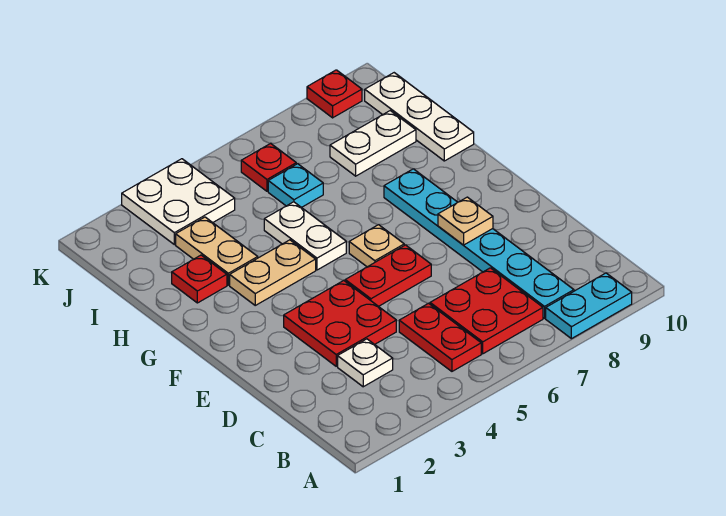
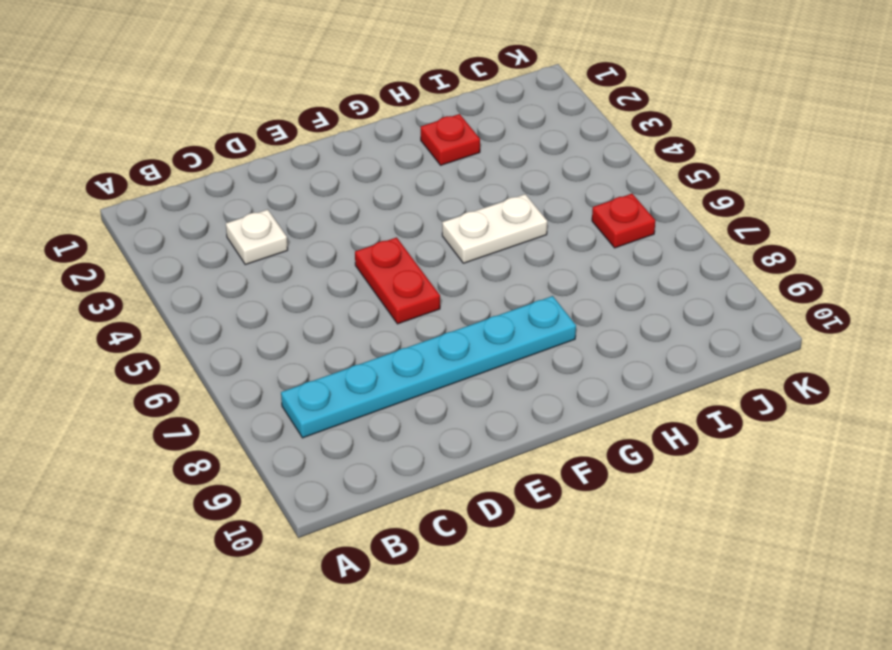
none -> cyan 1x2 plate [546,273,632,339]
none -> red 1x2 plate [399,303,481,371]
none -> red 2x2 plate [430,268,543,354]

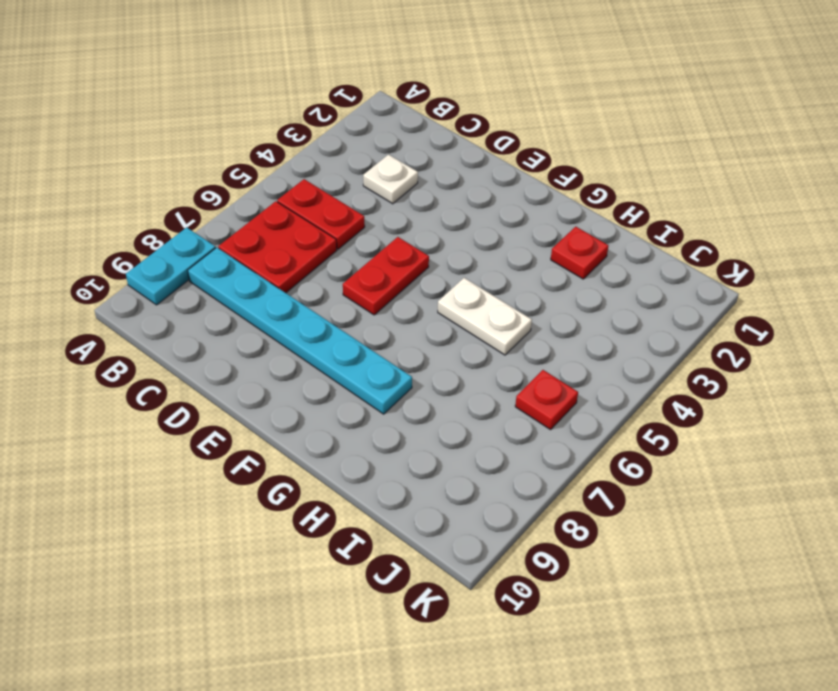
none -> red 2x2 plate [284,281,396,366]
none -> tan 1x1 plate [349,225,404,267]
none -> tan 1x2 plate [230,240,316,305]

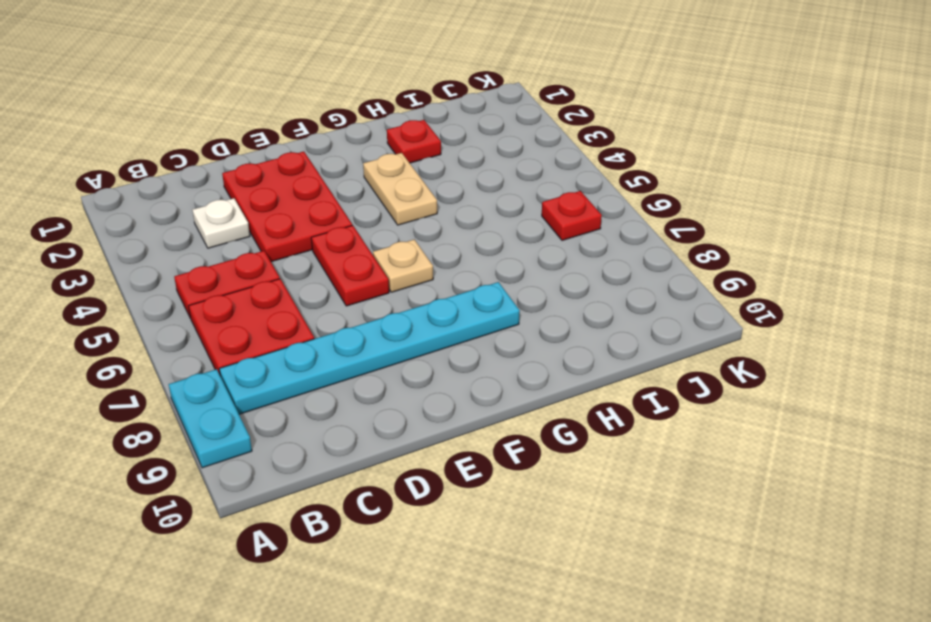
red 2x3 plate [222,152,352,262] -> red 2x2 plate [284,281,396,366]
none -> white 1x2 plate [264,202,346,270]
none -> tan 1x2 plate [176,217,258,285]
none -> white 1x3 plate [365,73,474,161]

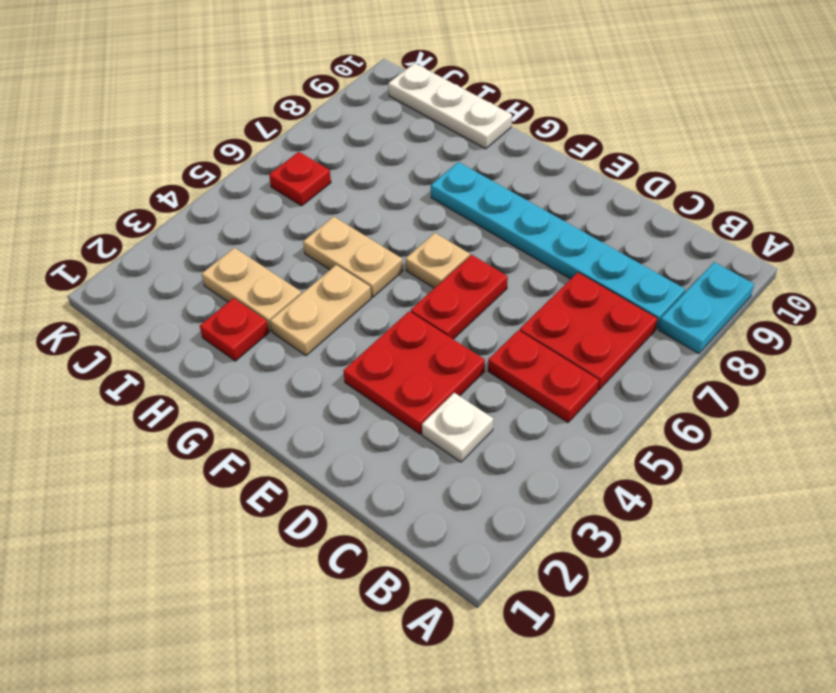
tan 1x2 plate [303,216,403,297] -> white 1x2 plate [264,202,346,270]
none -> cyan 1x1 plate [268,164,323,208]
none -> white 1x2 plate [330,111,416,176]
none -> white 2x2 plate [122,159,235,245]

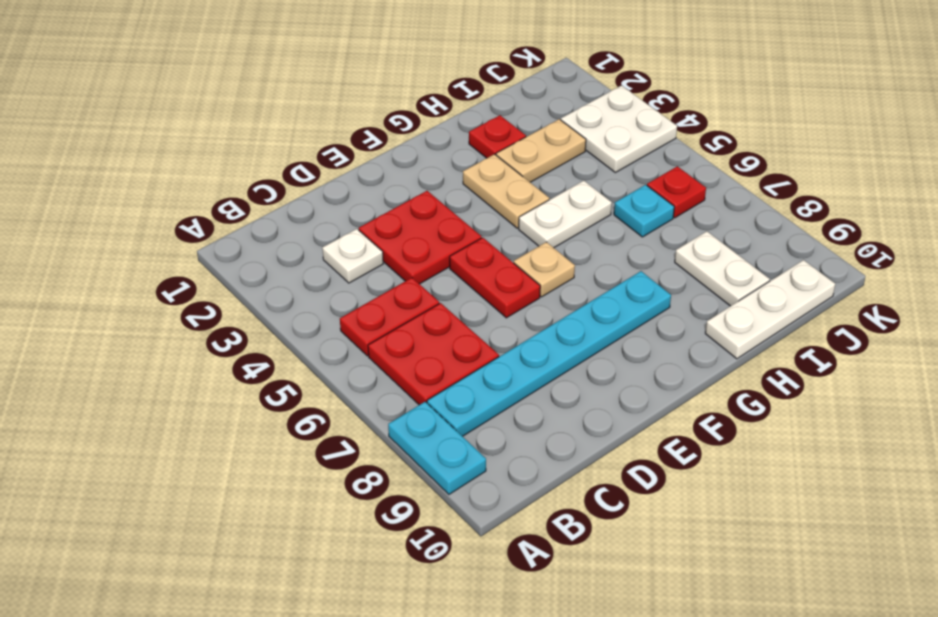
none -> red 1x1 plate [307,70,362,118]
none -> tan 1x1 plate [438,197,493,245]

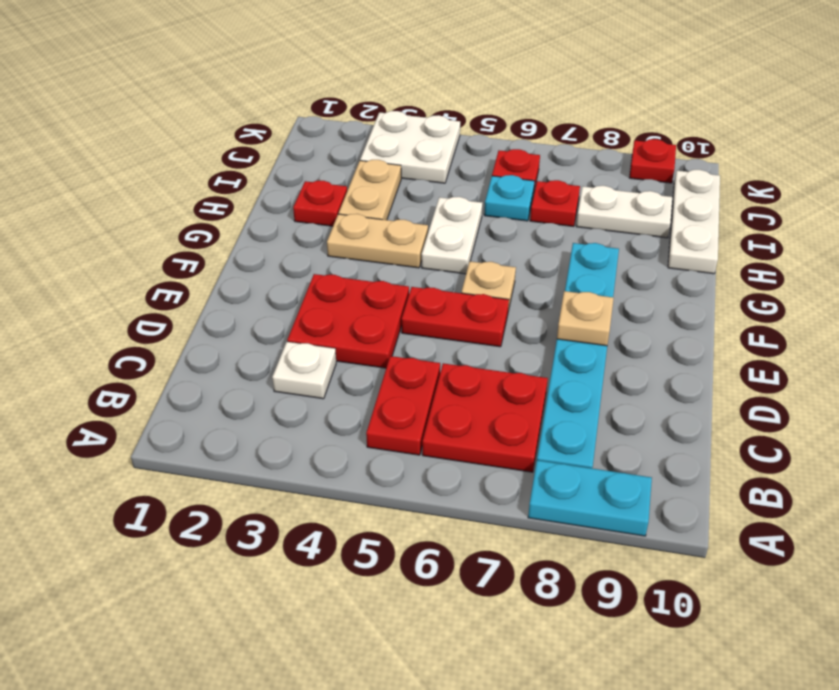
red 1x1 plate [530,180,580,227] -> none

